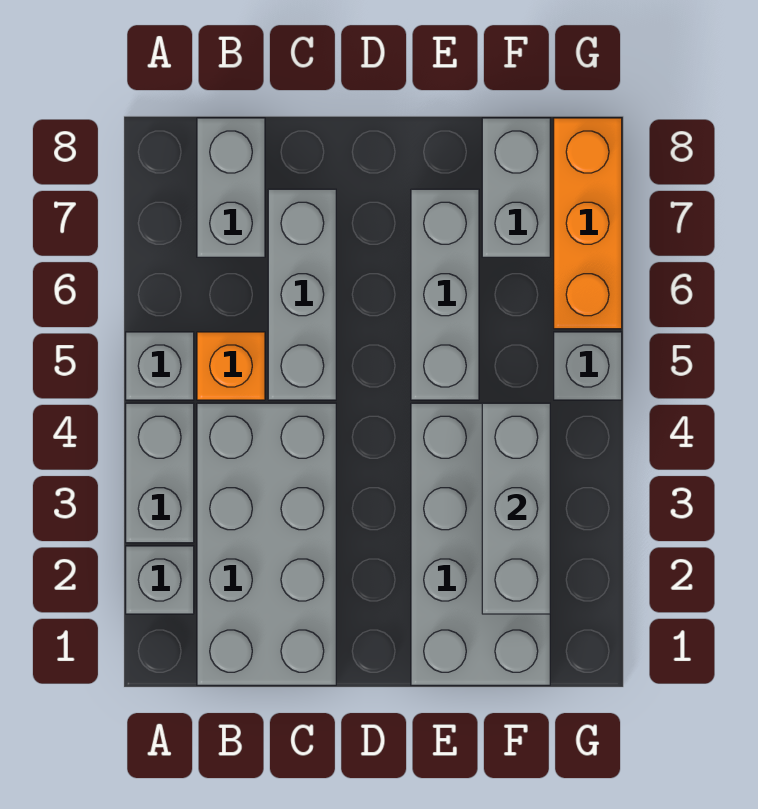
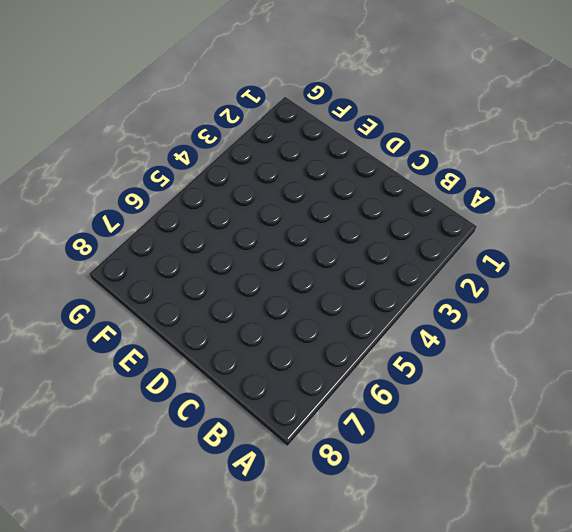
none -> grey 1x1 brick [126,546,194,614]
none -> grey 1x2 brick [126,403,194,543]
none -> grey 1x1 brick [126,332,194,400]

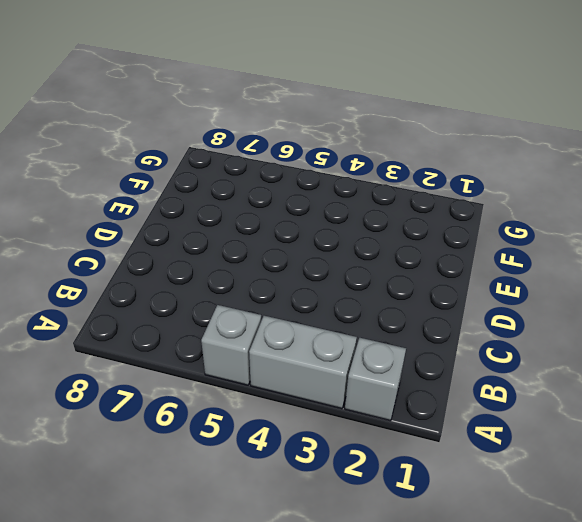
none -> grey 2x4 brick [197,403,336,685]
none -> orange 1x1 brick [197,332,265,400]
none -> grey 1x2 brick [197,118,265,257]

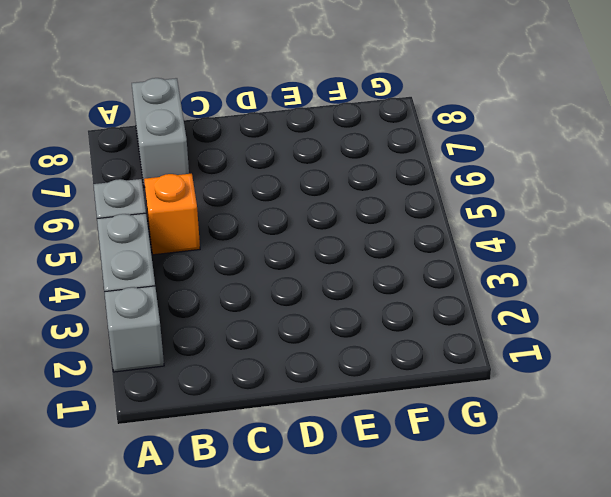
none -> grey 2x4 brick [197,403,336,685]
none -> grey 1x3 brick [268,189,336,400]
none -> grey 2x4 brick [411,403,550,685]

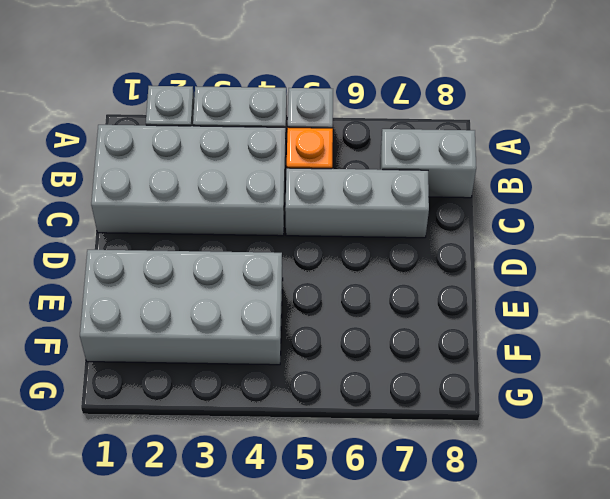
none -> grey 1x3 brick [411,189,479,400]
none -> grey 1x2 brick [482,118,550,257]
none -> grey 1x1 brick [554,332,622,400]

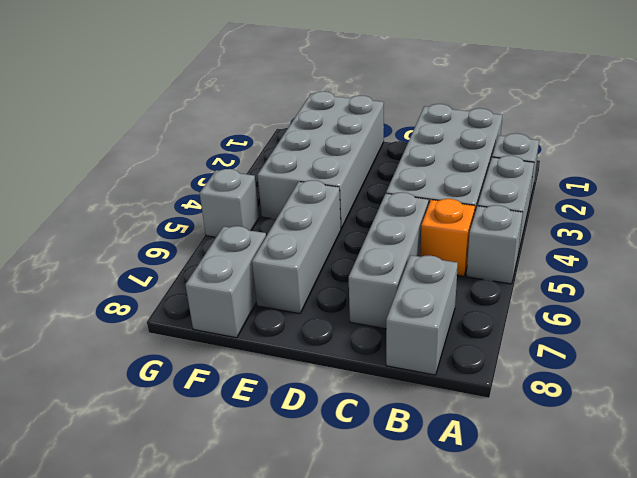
none -> orange 1x3 brick [554,118,622,329]
none -> grey 1x3 brick [482,403,550,614]

